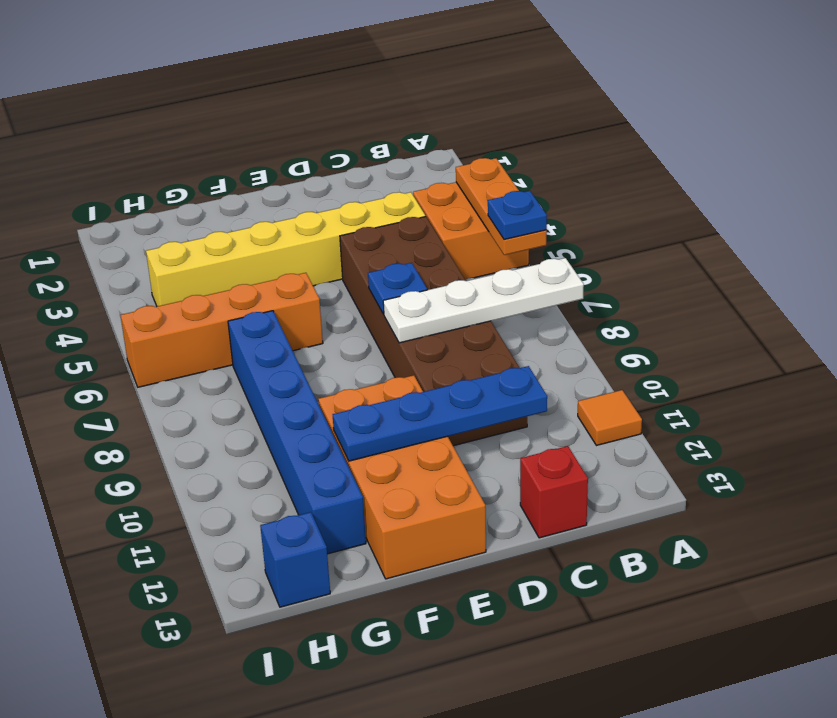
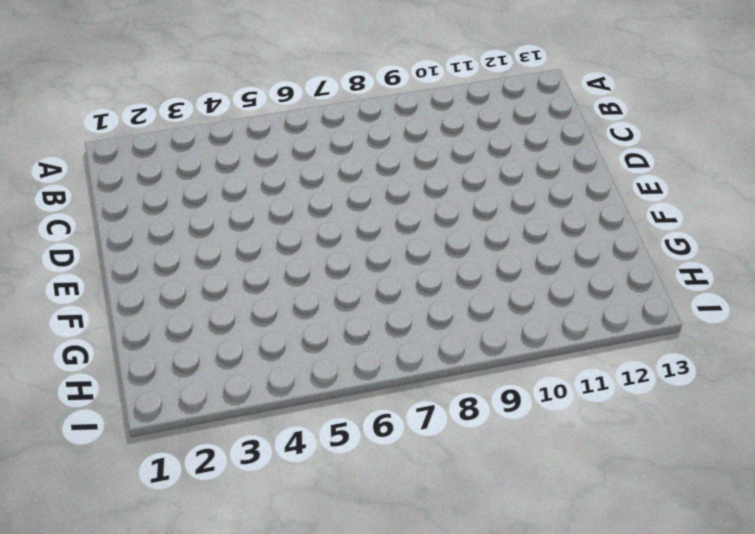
none -> orange 2x2 brick [413,182,529,280]
none -> orange 1x1 tile [578,390,642,446]
none -> yellow 1x6 brick [146,192,425,306]

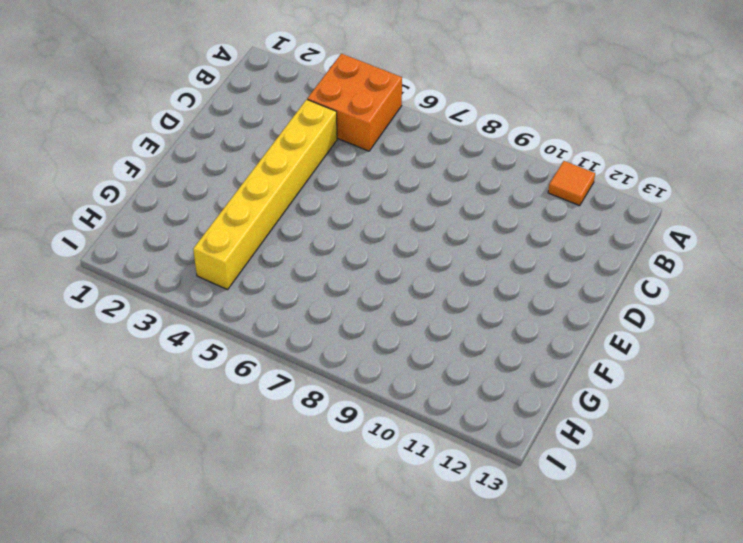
none -> brown 2x6 brick [340,217,527,446]
none -> red 1x1 brick [520,446,588,538]
none -> orange 2x4 brick [318,375,486,579]

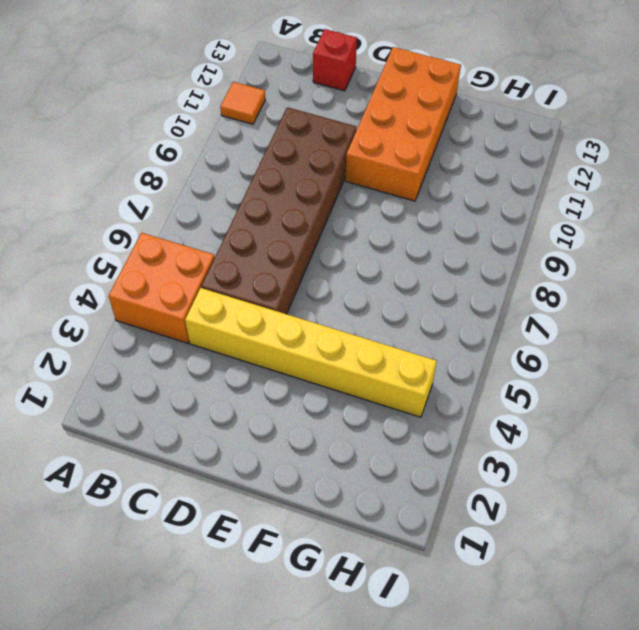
none -> orange 1x4 brick [120,273,323,387]
none -> blue 1x6 brick [228,311,366,554]
none -> blue 1x1 brick [260,512,330,607]

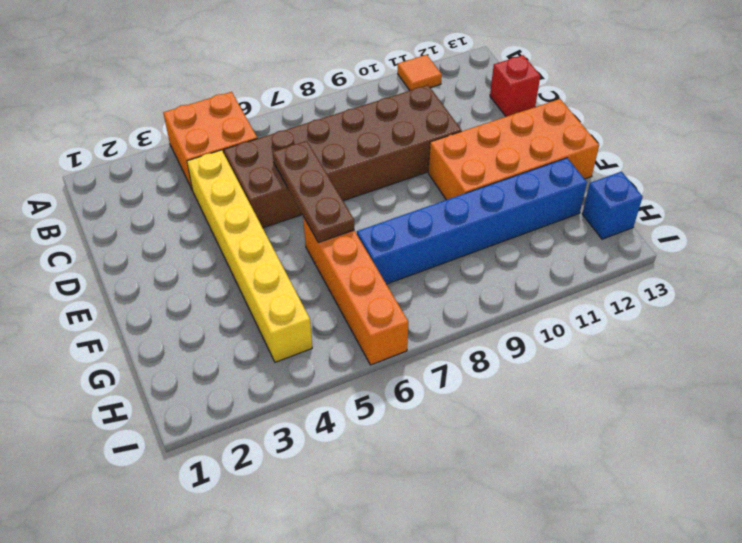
brown 1x3 plate [272,141,354,242] -> none
none -> orange 1x3 plate [456,158,547,255]
none -> white 1x4 plate [383,258,584,343]
none -> blue 1x4 plate [333,366,547,461]

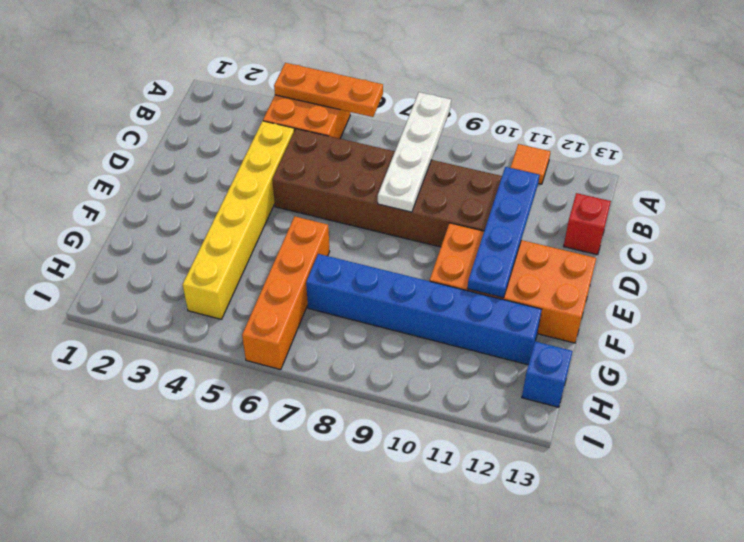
none -> blue 1x1 plate [368,263,427,314]
none -> blue 1x1 plate [488,191,547,240]

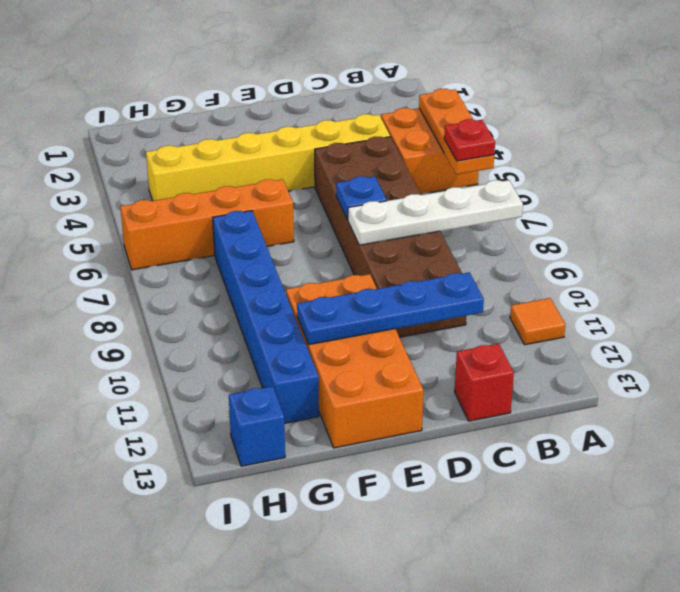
red 1x1 plate [444,119,495,161] -> blue 1x1 plate [488,191,547,240]

